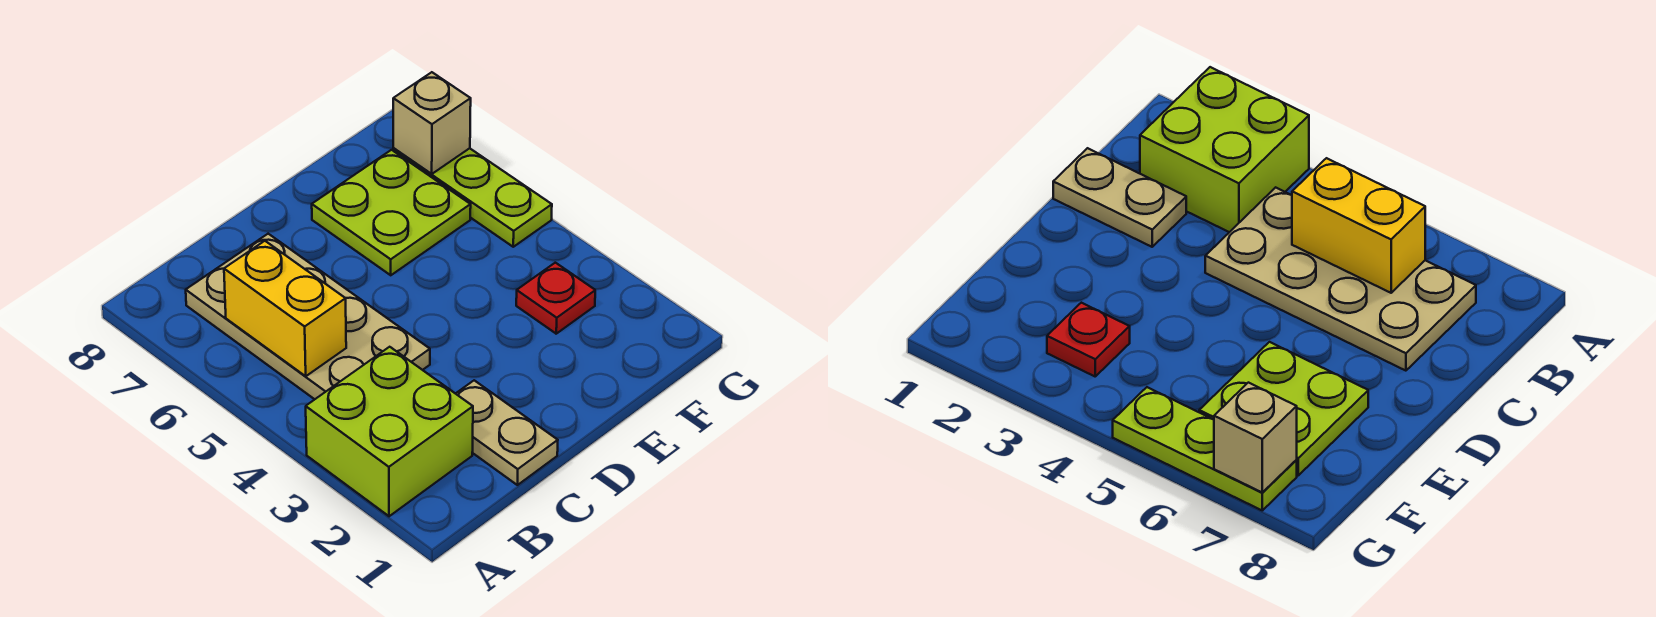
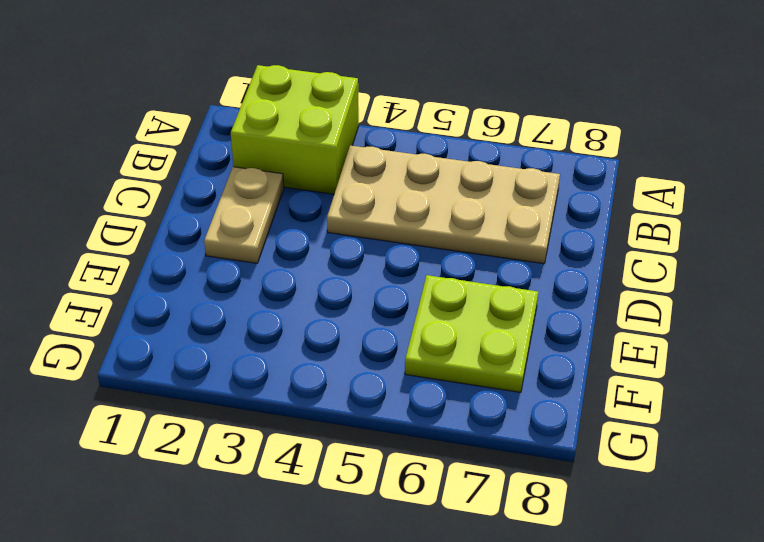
tan 1x2 plate [204,167,284,263] -> tan 1x2 plate turned to [456,380,558,485]
none -> red 1x1 plate [516,263,595,334]
none -> lime 1x3 plate [393,148,552,247]

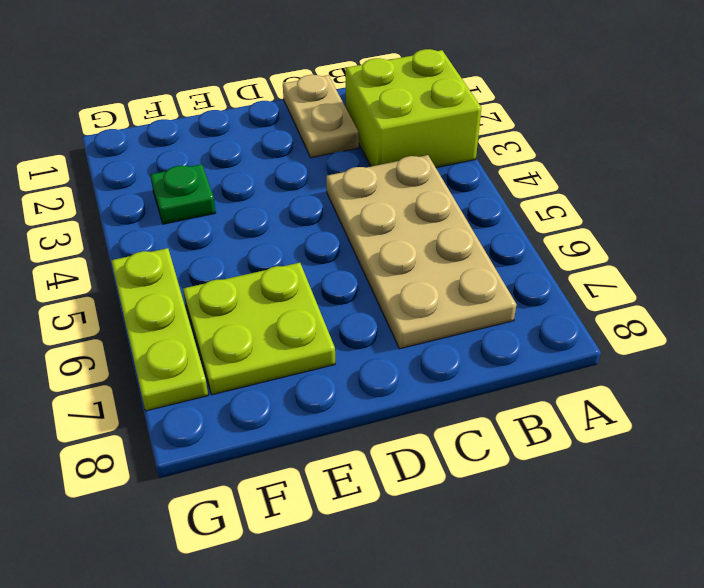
green 1x1 plate [150,164,216,224] -> red 1x1 plate [516,263,595,334]
none -> yellow 1x2 brick [224,241,346,376]
none -> tan 1x1 brick [393,72,471,174]

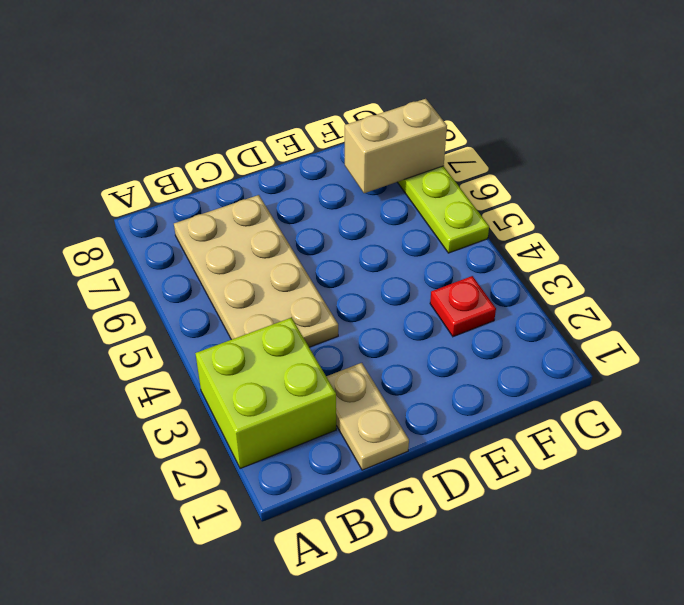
tan 1x2 brick [345,99,447,193] -> tan 1x1 brick [393,72,471,174]
none -> lime 2x2 plate [312,150,471,275]
none -> yellow 1x2 brick [224,241,346,376]

